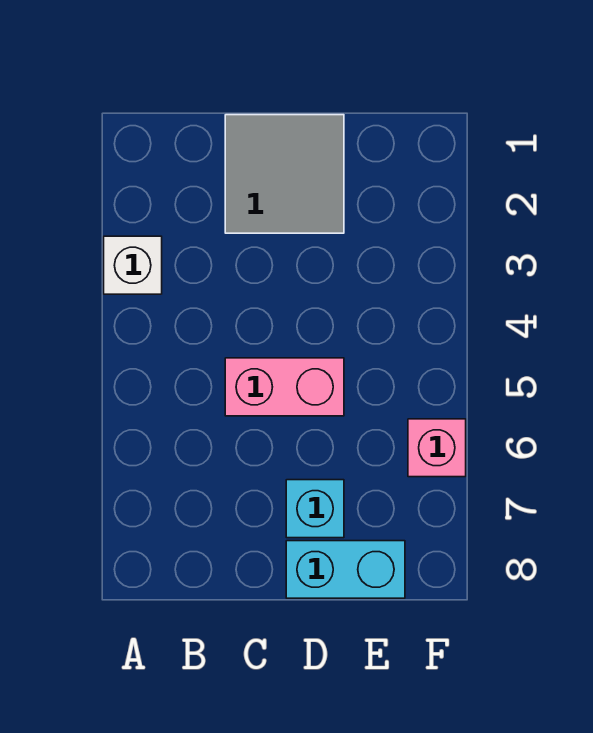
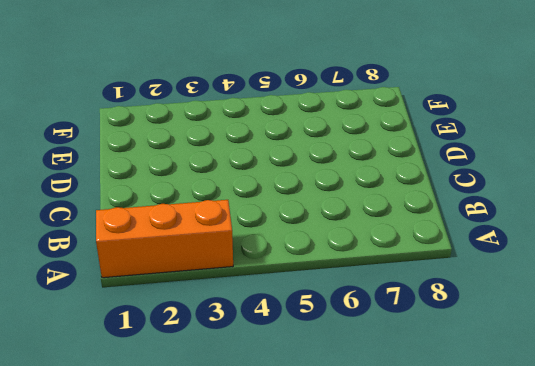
orange 1x3 brick [96,200,233,278] -> white 1x1 brick [104,236,162,294]
none -> grey 2x2 tile [225,115,344,233]
none -> pink 1x2 brick [225,358,344,416]

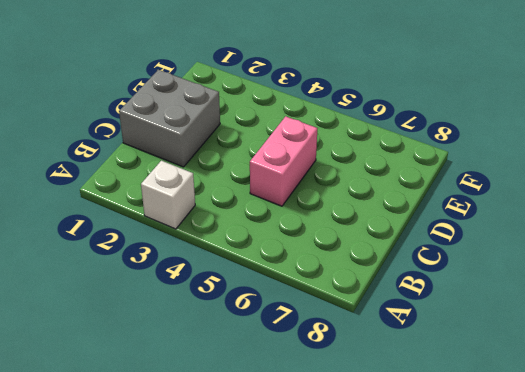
grey 2x2 brick [119,70,220,167] -> grey 2x2 tile [225,115,344,233]
none -> cyan 1x1 brick [286,480,344,538]
none -> cyan 1x2 brick [286,541,405,598]

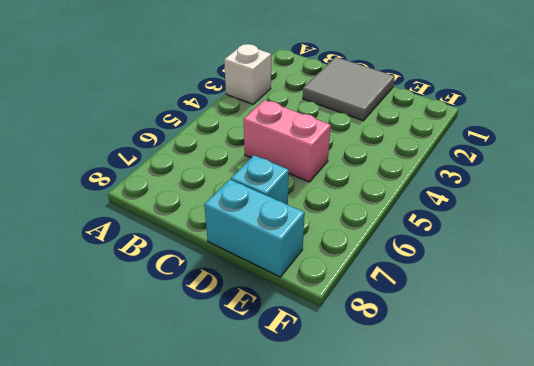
none -> pink 1x1 brick [408,419,466,477]

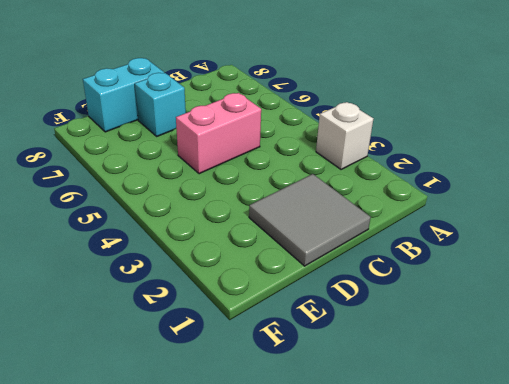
none -> pink 1x1 brick [408,419,466,477]

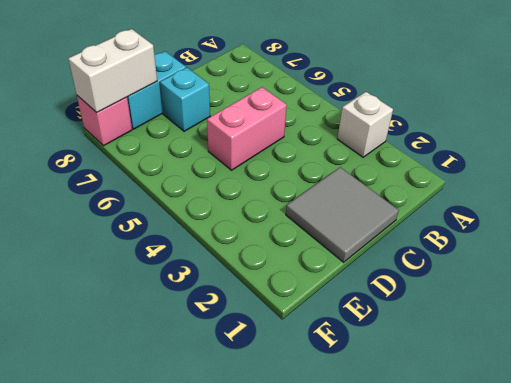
white 1x2 brick [68,29,157,112] -> none
pink 1x1 brick [77,96,132,146] -> pink 1x1 brick moved to [408,419,466,477]

